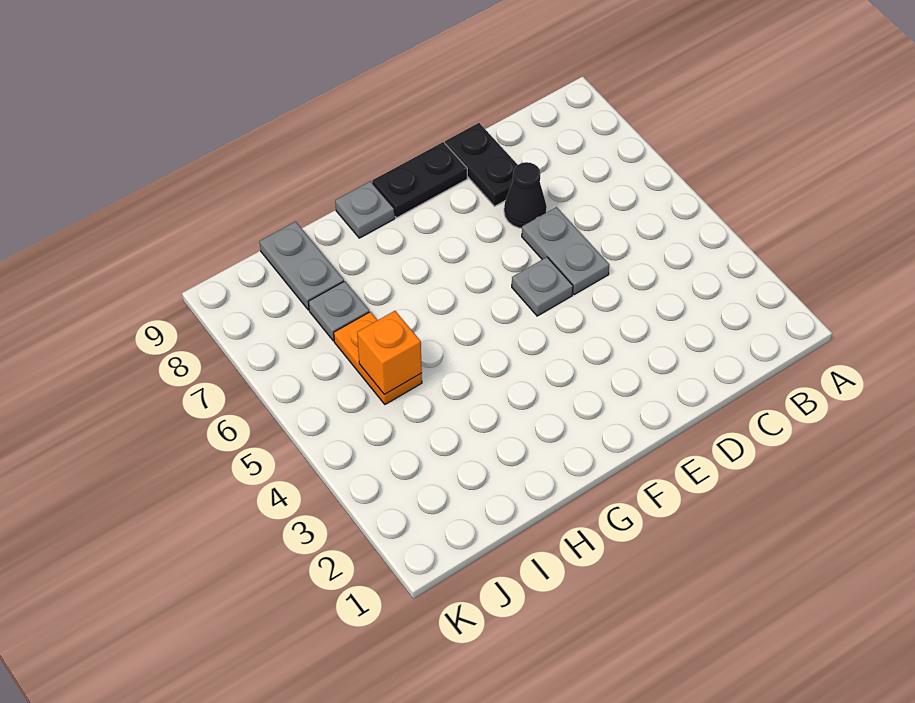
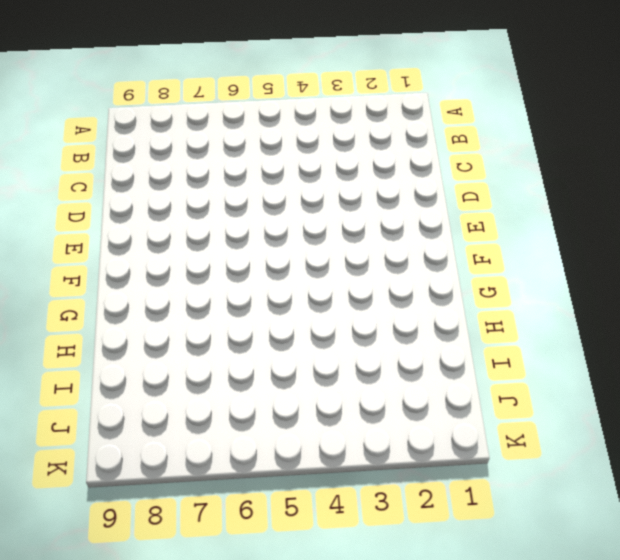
none -> grey 1x2 plate [522,207,609,295]
none -> black 1x1 cone [504,162,547,228]

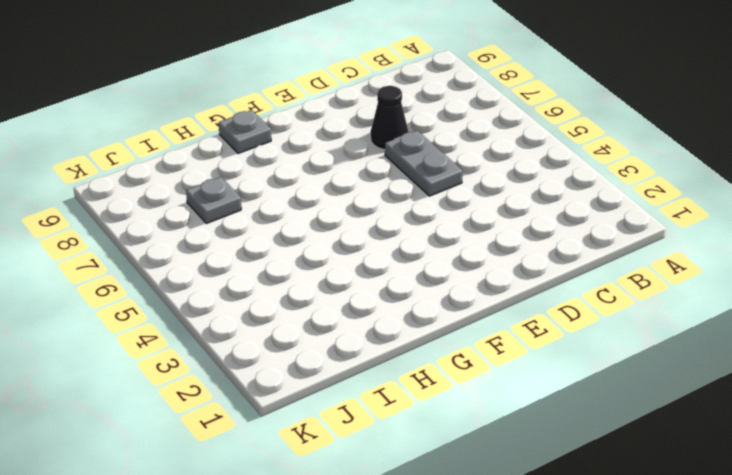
none -> black 1x2 plate [445,123,518,206]
none -> grey 1x1 plate [512,257,573,316]

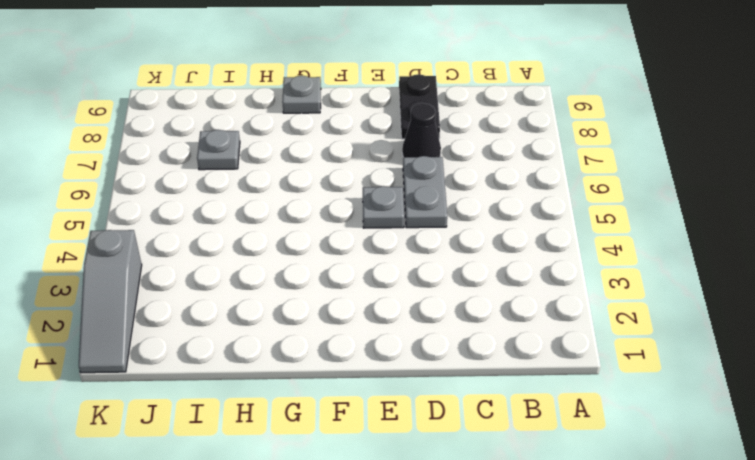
grey 1x3 slope [79,230,142,373] -> none
none -> black 1x2 plate [372,142,467,218]
none -> orange 1x2 plate [334,312,422,404]

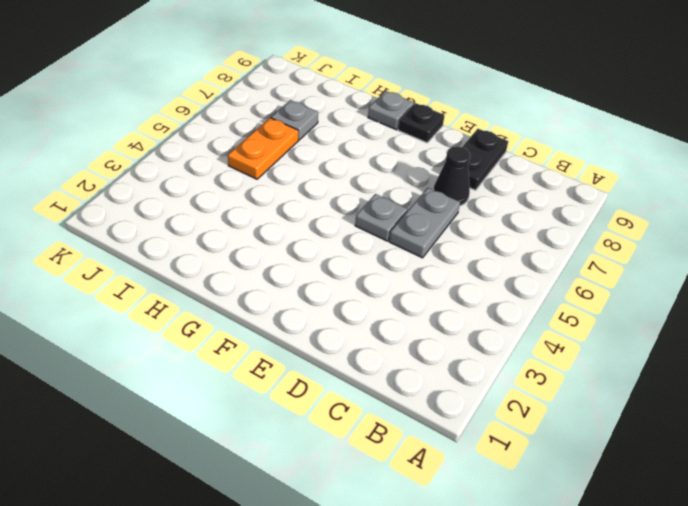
black 1x1 plate [398,103,445,143] -> black 1x2 plate [372,142,467,218]
none -> grey 1x2 plate [260,222,344,310]
none -> orange 1x1 brick [357,311,422,394]

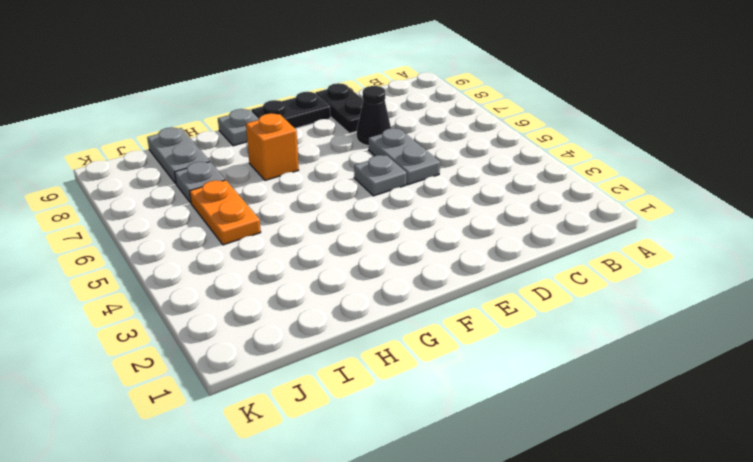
orange 1x1 brick [246,113,299,180] -> orange 1x1 brick moved to [357,311,422,394]

